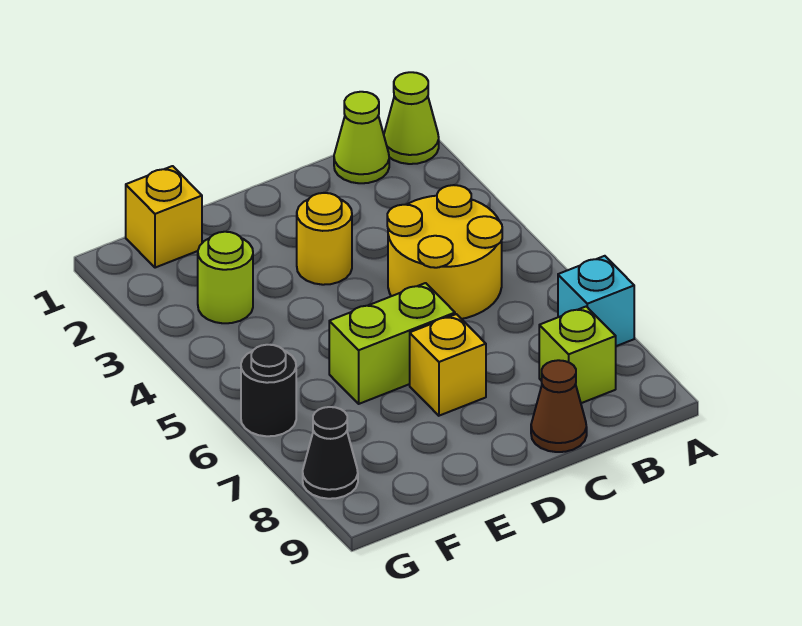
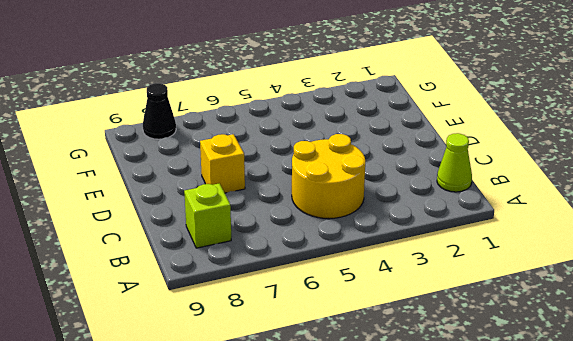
none -> lime 1x1 cone [384,72,439,164]
none -> cyan 1x1 brick [558,256,634,346]
none -> brown 1x1 cone [531,360,587,452]

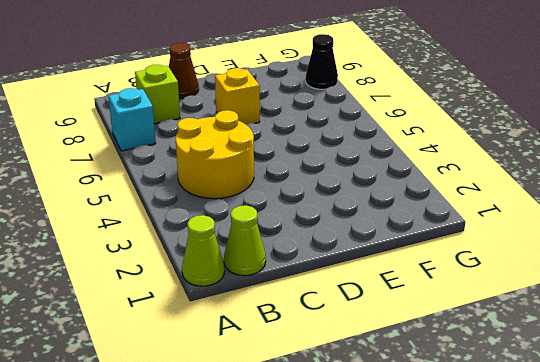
none -> yellow 1x1 round brick [297,193,352,285]
none -> lime 1x2 brick [329,283,455,404]
none -> yellow 1x1 brick [126,166,202,268]

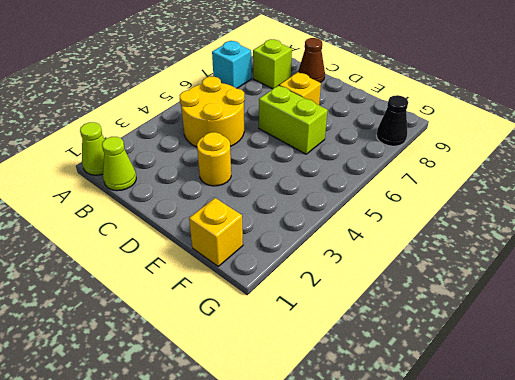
none -> lime 1x1 round brick [198,232,253,323]
none -> black 1x1 round brick [241,345,296,436]

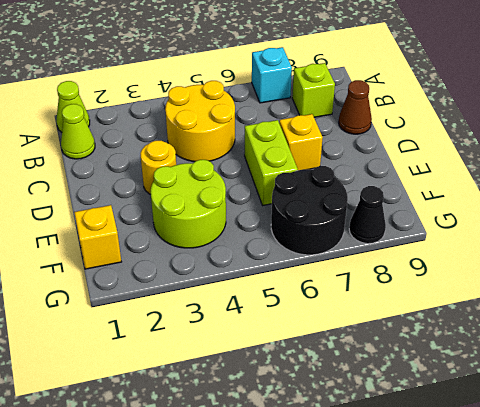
lime 2x2 round brick [151,160,226,248] -> lime 1x1 round brick [198,232,253,323]
black 2x2 round brick [271,166,348,255] -> black 1x1 round brick [241,345,296,436]

